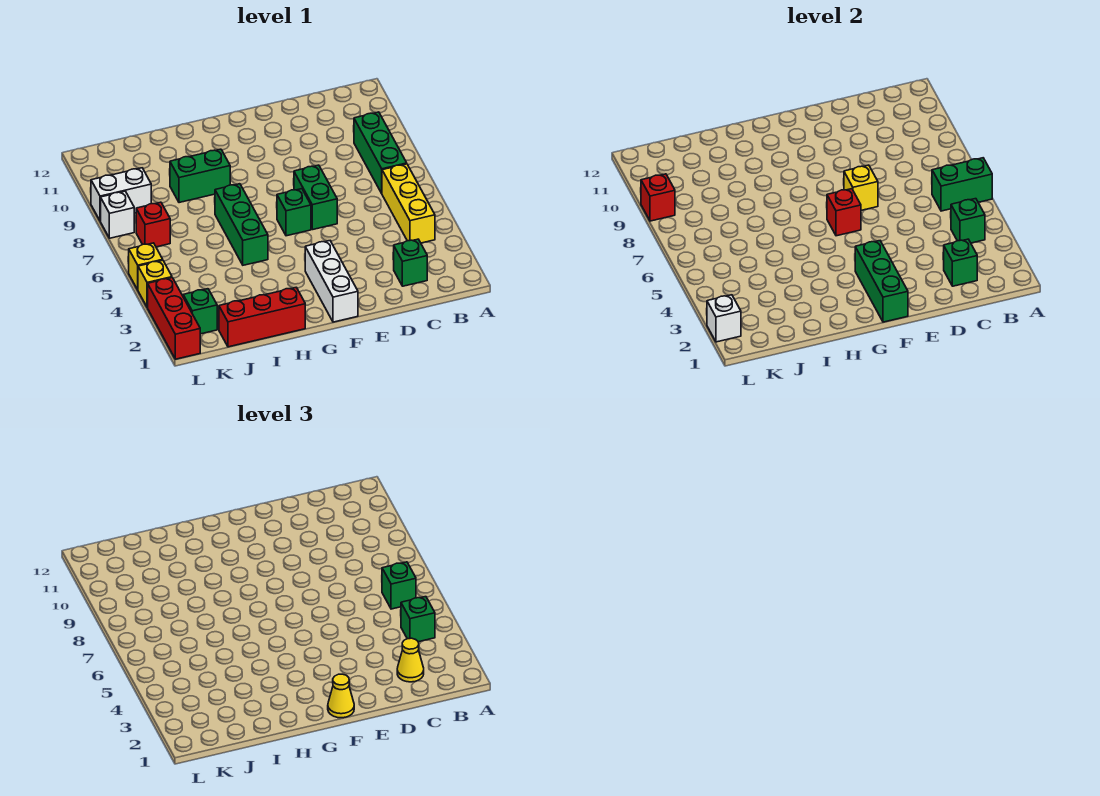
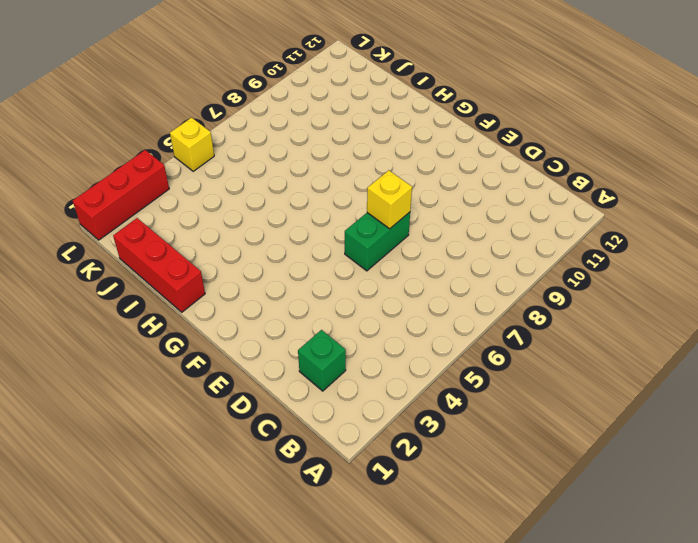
none -> yellow 1x3 brick [382,164,435,243]
none -> green 1x3 brick [354,112,407,193]
none -> white 1x3 brick [305,241,358,322]

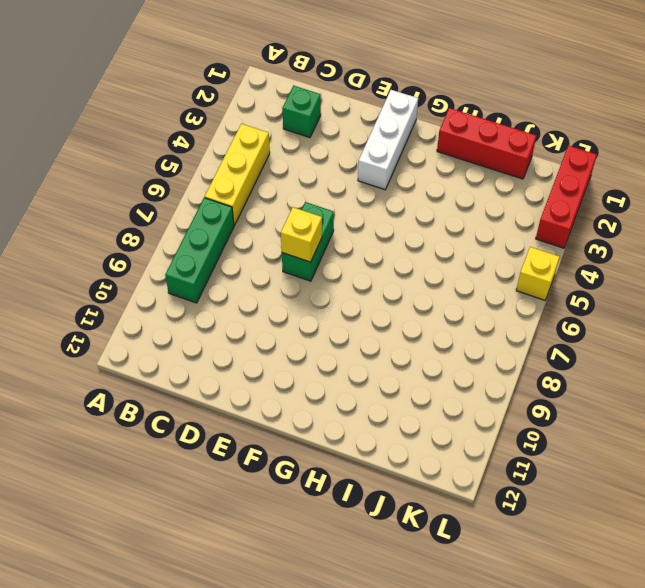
none -> green 1x1 brick [277,189,311,236]
none -> green 1x3 brick [215,184,268,265]
none -> green 1x2 brick [170,149,230,203]

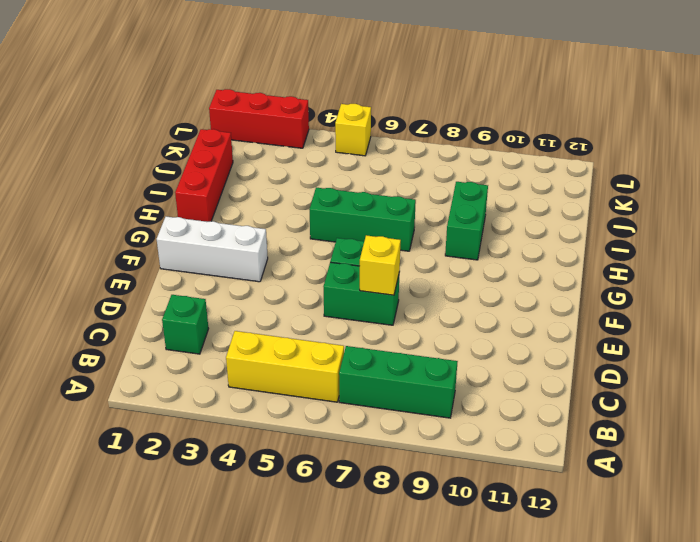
none -> green 1x1 brick [183,289,217,334]
none -> red 1x1 brick [136,202,170,247]
none -> white 1x2 brick [91,168,151,221]

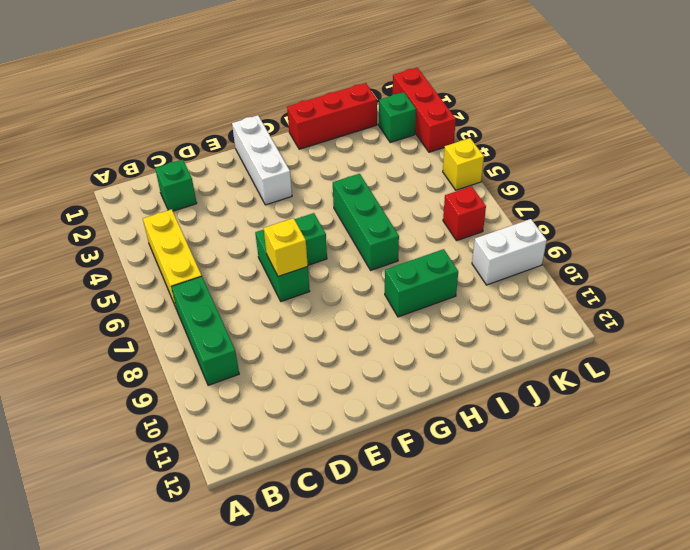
none -> yellow 1x1 brick [138,260,172,307]
none -> white 1x1 brick [101,191,134,238]
none -> green 1x2 brick [932,158,992,211]

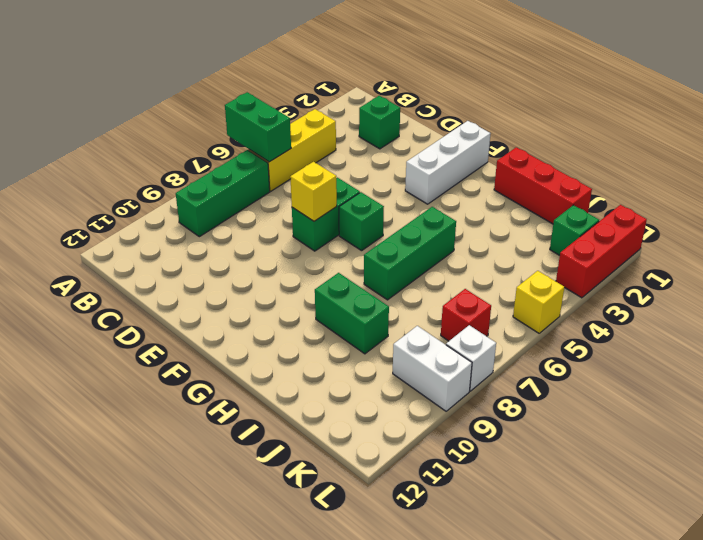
none -> yellow 1x1 brick [138,260,172,307]
none -> green 1x1 brick [951,199,985,243]
none -> green 1x1 brick [944,239,977,286]

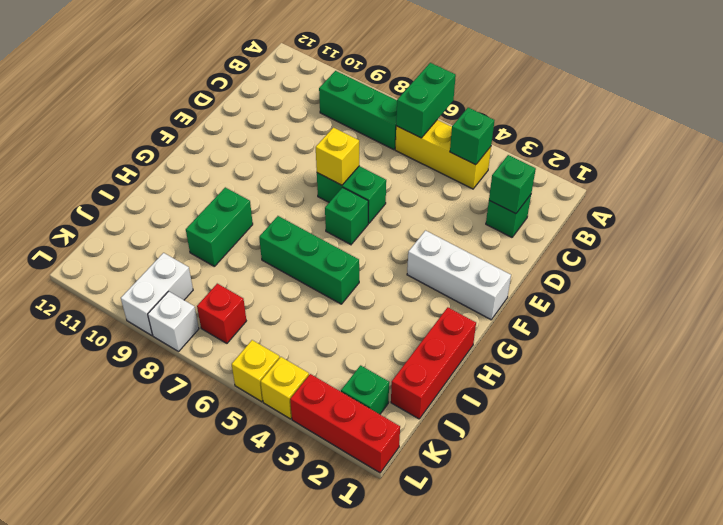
none -> green 1x3 brick [855,241,908,322]
none -> red 1x1 brick [827,189,861,236]
none -> white 1x1 brick [707,295,741,342]

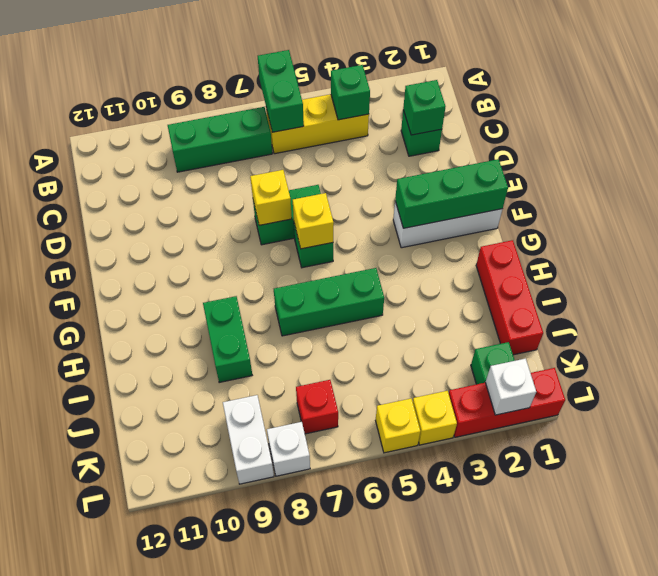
yellow 1x1 brick [293,193,334,249] -> red 1x1 brick [827,189,861,236]
none -> red 1x1 brick [641,174,675,221]
none -> green 1x1 brick [401,597,435,642]
none -> green 1x1 brick [382,562,416,609]

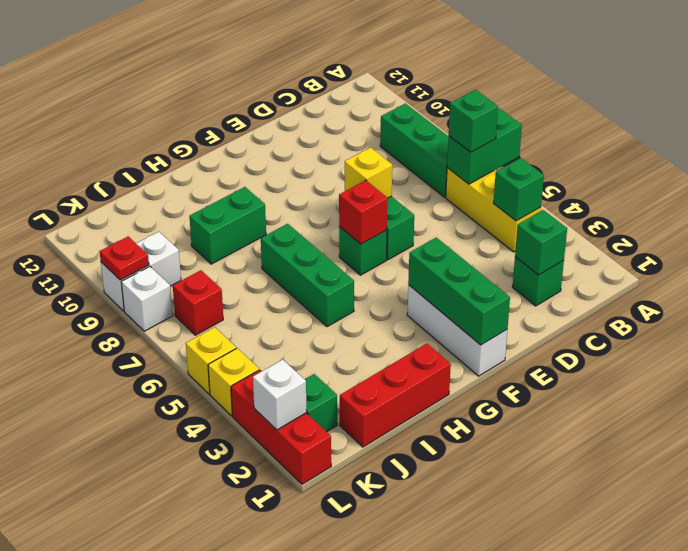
red 1x1 plate [100,236,149,280] -> red 1x1 brick [641,174,675,221]
none -> green 1x1 brick [401,597,435,642]
none -> yellow 1x1 cone [397,638,424,682]
none -> yellow 1x1 cone [328,674,354,718]

